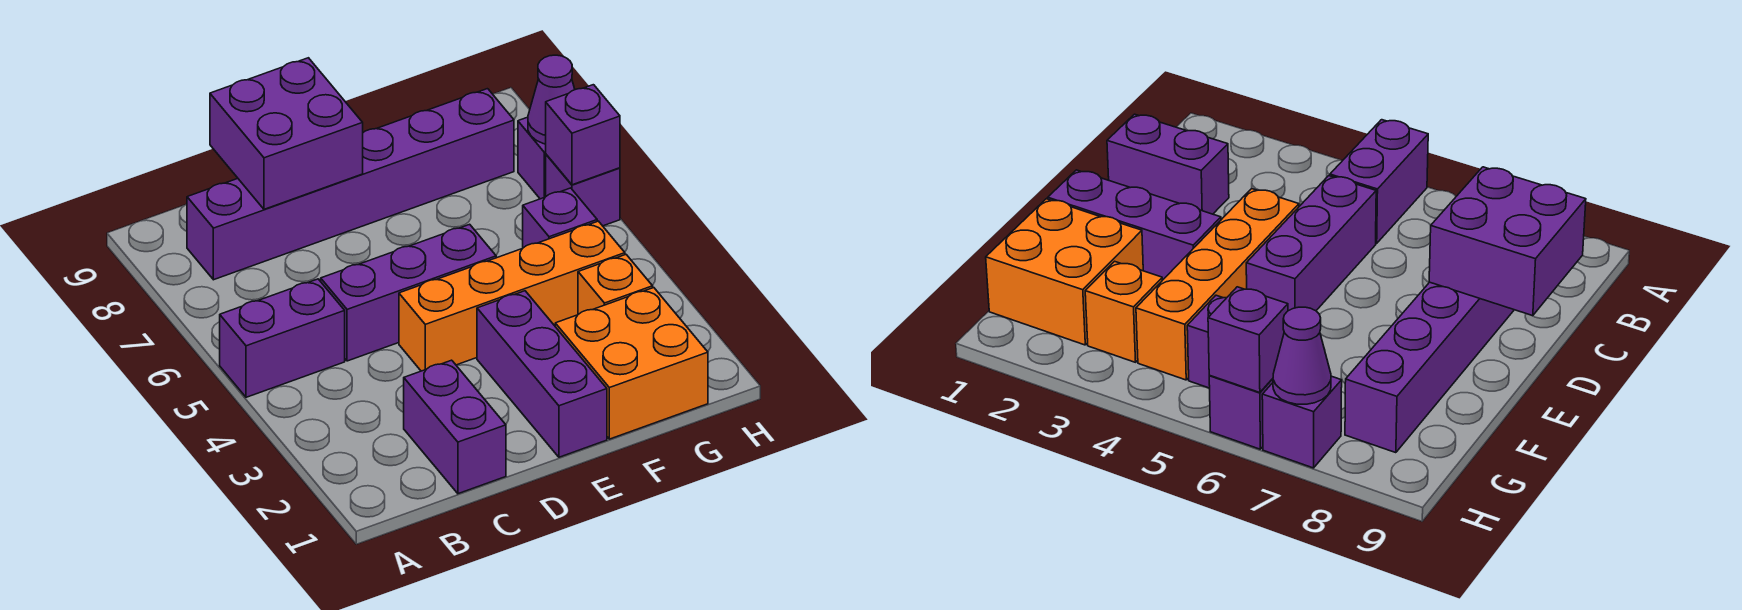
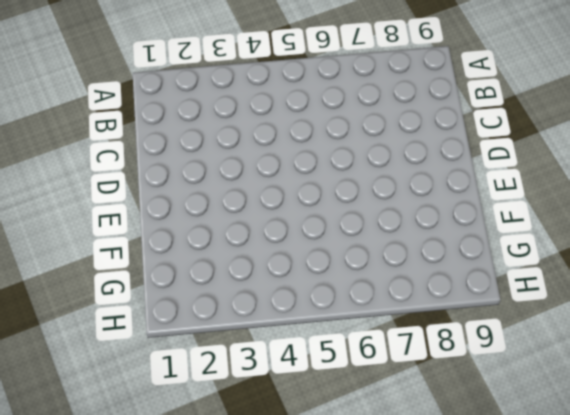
none -> purple 1x2 brick [220,279,345,397]
none -> purple 1x6 brick [187,89,514,280]
none -> purple 1x2 brick [404,360,506,494]

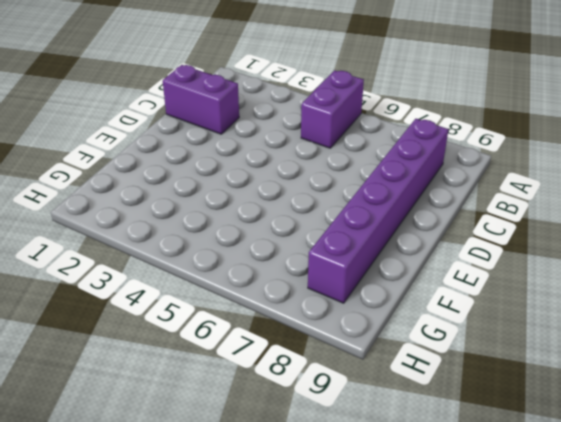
none -> purple 1x3 brick [321,224,496,361]
none -> orange 1x4 brick [399,221,625,371]
none -> purple 1x3 brick [477,291,607,457]

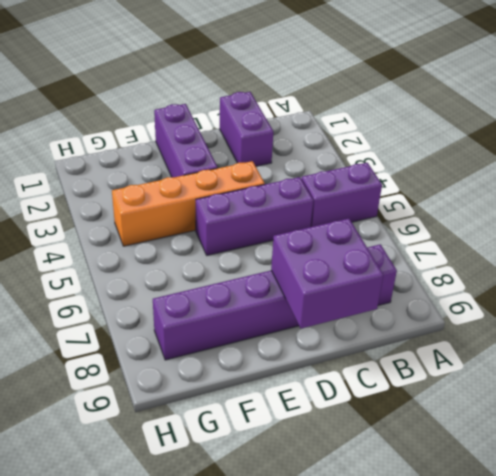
none -> orange 2x2 brick [555,288,708,439]
none -> orange 1x1 brick [578,255,653,314]
none -> purple 1x1 brick [523,188,597,248]

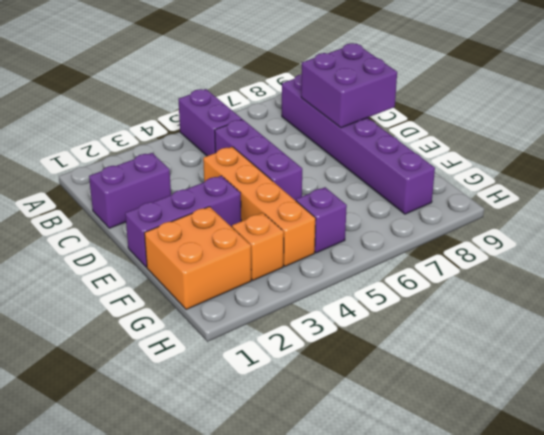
none -> purple 1x1 brick [546,155,620,226]
none -> purple 1x1 brick [518,117,546,199]
none -> purple 1x1 brick [546,85,620,185]

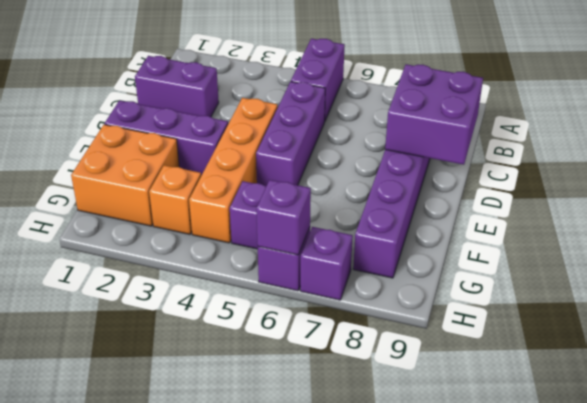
none -> purple 1x1 cone [528,55,575,144]

